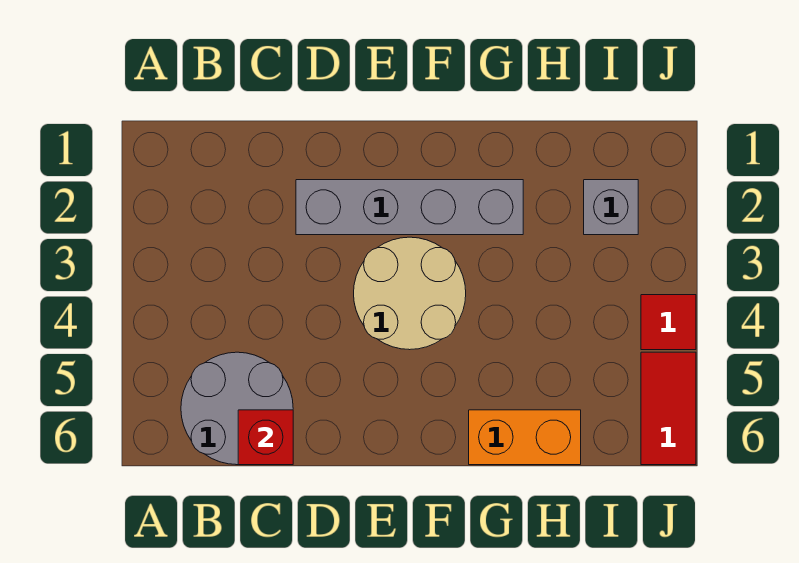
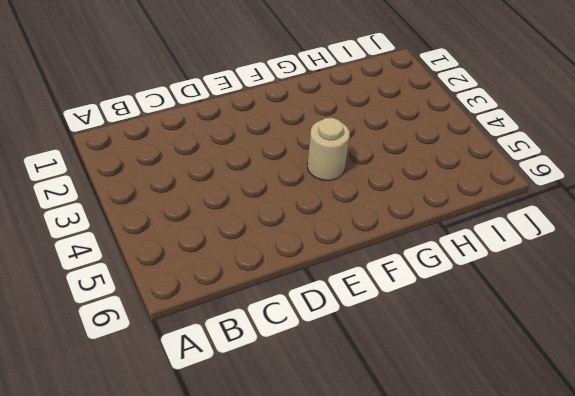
tan 1x1 round brick [307,118,350,181] -> tan 2x2 round brick [354,237,466,350]
none -> grey 2x2 round brick [181,352,293,465]
none -> grey 1x4 brick [296,180,523,235]

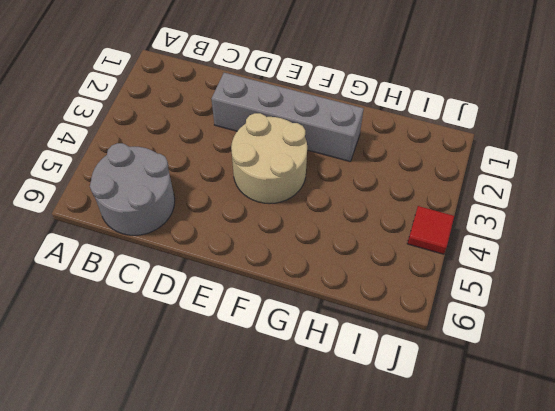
none -> orange 1x2 brick [469,410,581,465]
none -> grey 1x1 brick [584,180,638,235]

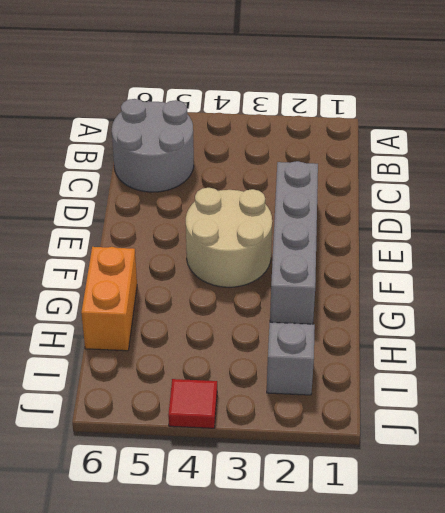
none -> red 1x2 tile [641,352,696,465]
none -> red 1x1 brick [238,410,293,465]

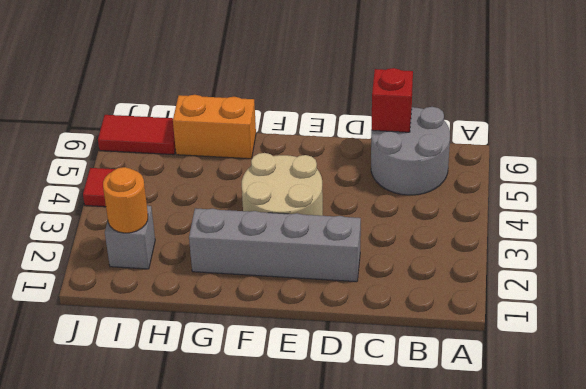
orange 1x1 round brick [103,167,148,233] -> none
red 1x2 tile [98,115,176,155] -> red 1x2 tile turned to [641,352,696,465]

